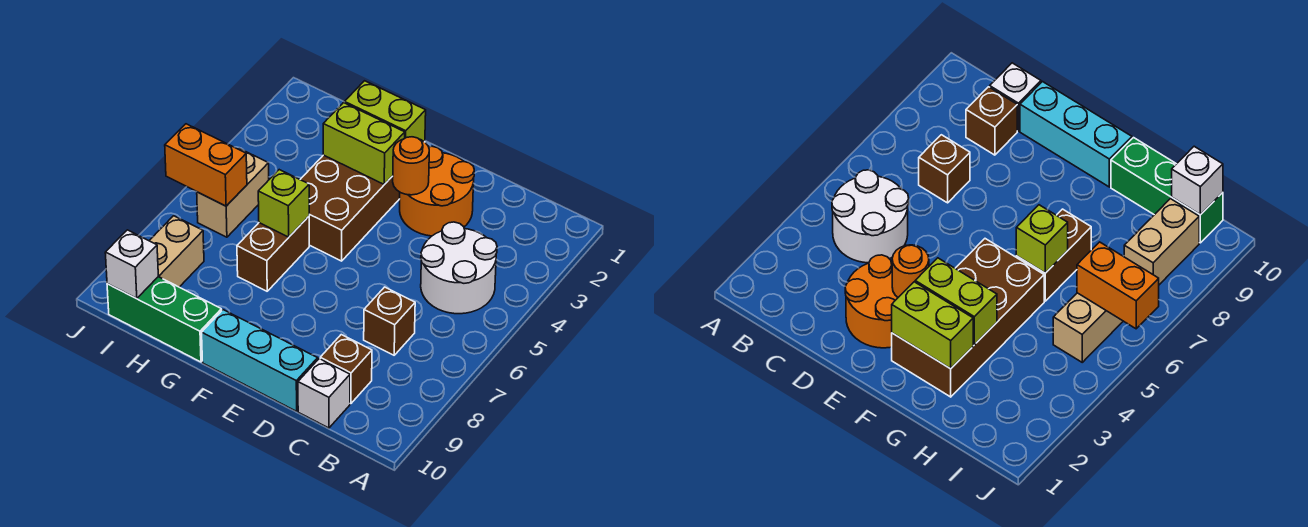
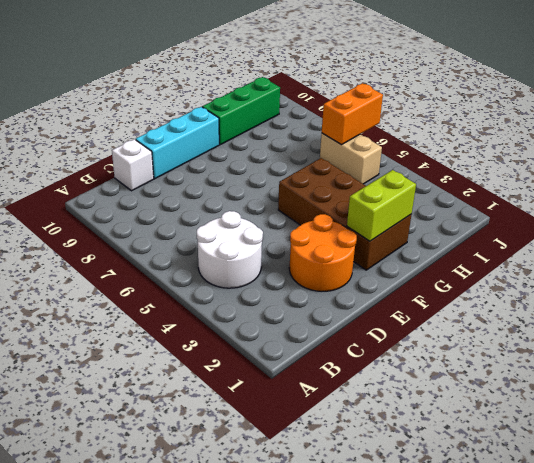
none -> brown 1x1 brick [364,287,415,355]
none -> brown 1x1 brick [320,335,372,404]
none -> brown 1x2 brick [237,216,309,291]

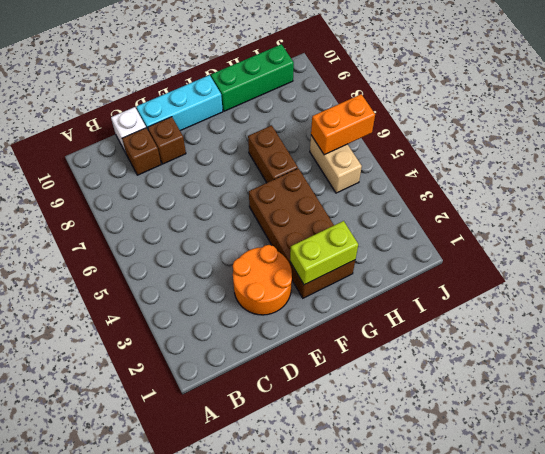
brown 1x1 brick [148,117,186,164] -> brown 1x1 brick moved to [364,287,415,355]
none -> white 2x2 round brick [421,222,497,314]
none -> tan 1x2 brick [149,216,204,287]
none -> orange 1x1 round brick [393,137,429,195]

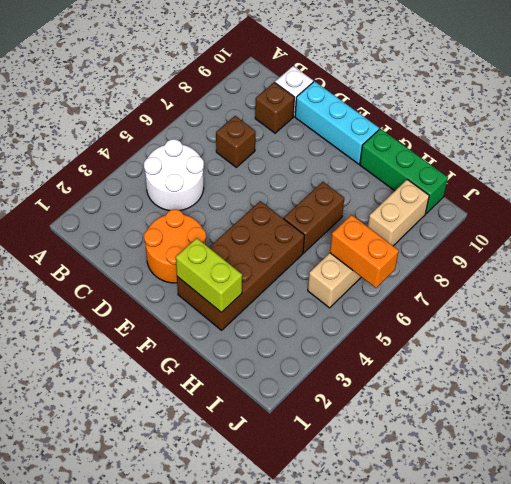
none -> orange 1x1 round brick [393,137,429,195]
none -> lime 1x2 brick [323,103,405,184]
none -> lime 1x1 brick [258,170,309,237]

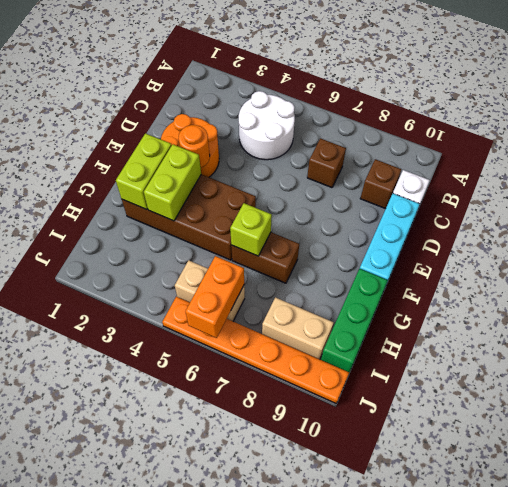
orange 1x6 plate [162,297,349,403] -> none
none -> white 1x1 brick [105,230,158,299]

